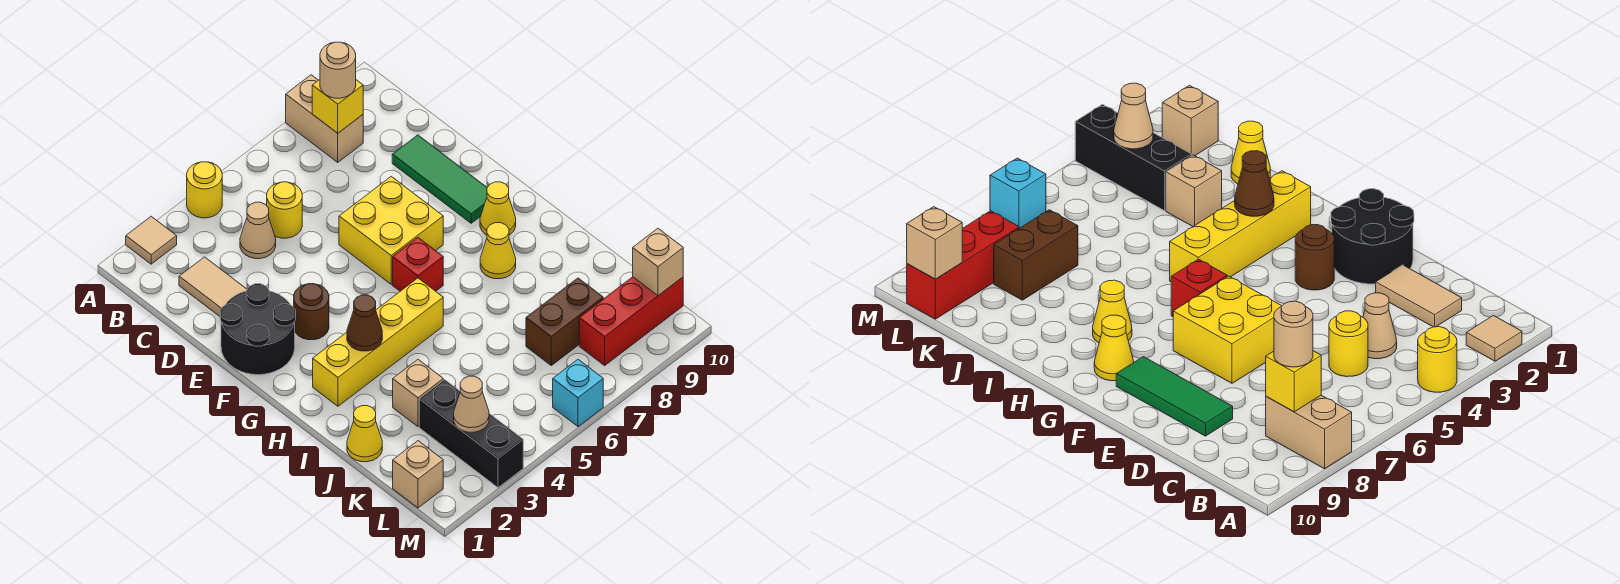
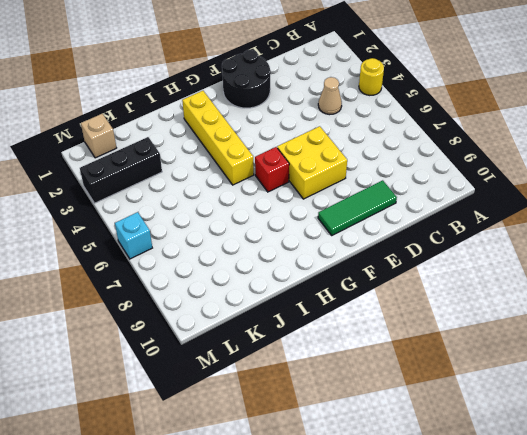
none -> tan 1x1 tile [126,216,177,264]
none -> tan 1x2 brick [286,75,363,162]
none -> tan 1x2 tile [179,257,247,316]

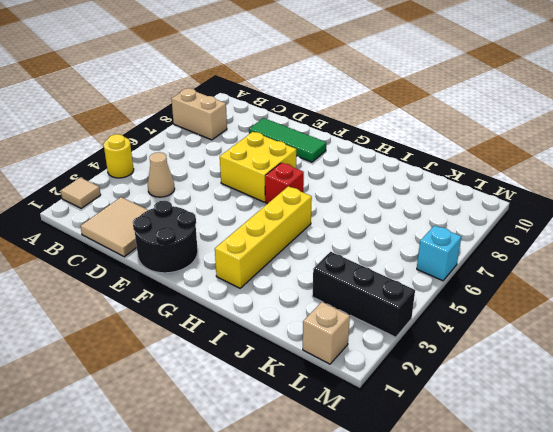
tan 2x2 tile [80,197,148,257] -> tan 1x2 tile [179,257,247,316]
none -> yellow 1x1 round brick [267,182,302,238]
none -> brown 1x1 round brick [294,284,329,340]
none -> yellow 1x1 cone [480,182,516,235]

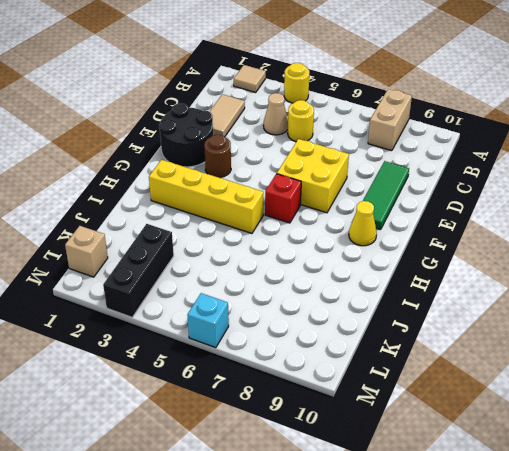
none -> yellow 1x1 cone [480,223,516,279]
none -> yellow 1x1 cone [347,406,382,462]
none -> tan 1x1 brick [393,360,443,427]

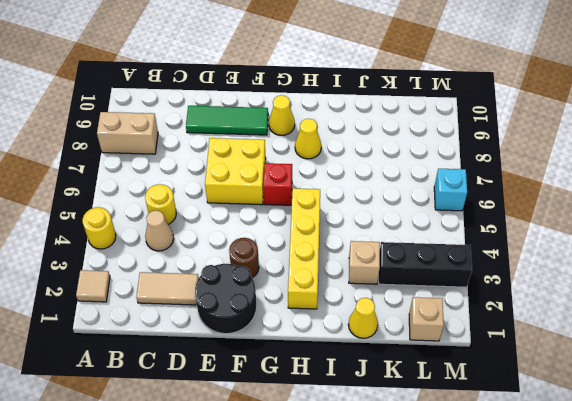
none -> brown 1x2 brick [526,278,603,365]
none -> red 1x3 brick [579,277,683,365]
none -> yellow 1x1 brick [312,80,363,133]

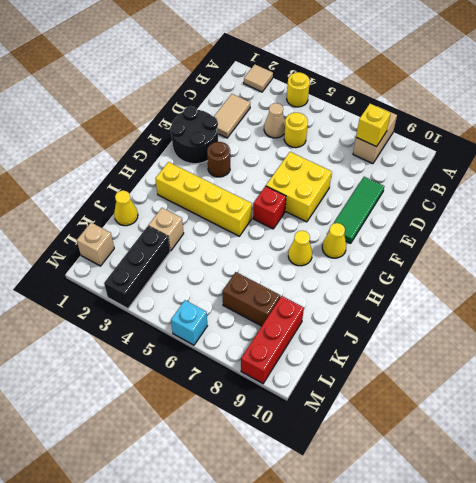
red 1x3 brick [241,296,304,383] -> red 1x3 brick turned to [579,277,683,365]
none -> brown 1x1 cone [347,295,382,351]
none -> tan 1x1 cone [454,376,489,432]
none -> tan 1x1 brick [633,229,683,296]

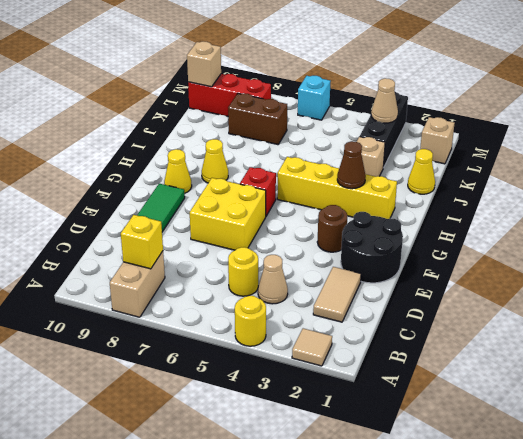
none -> tan 1x1 round brick [320,42,356,98]

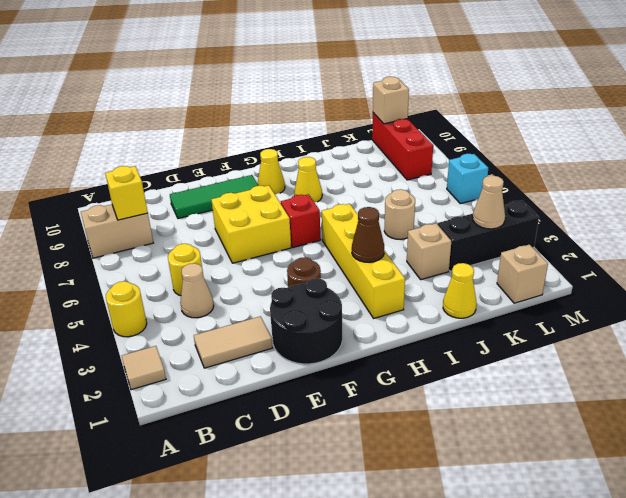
tan 1x1 round brick [384,189,415,239] -> tan 1x1 round brick moved to [320,42,356,98]
none -> brown 1x2 brick [526,278,603,365]

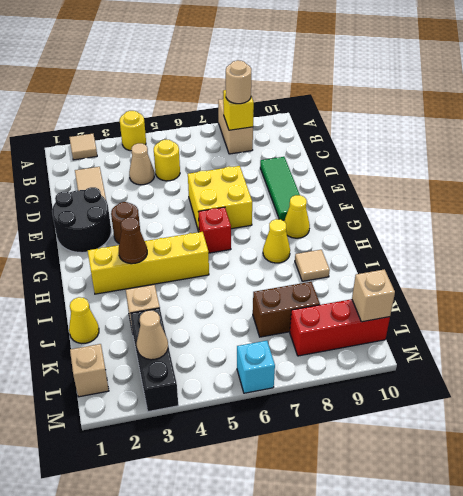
tan 1x1 tile [295,250,330,281] -> none

